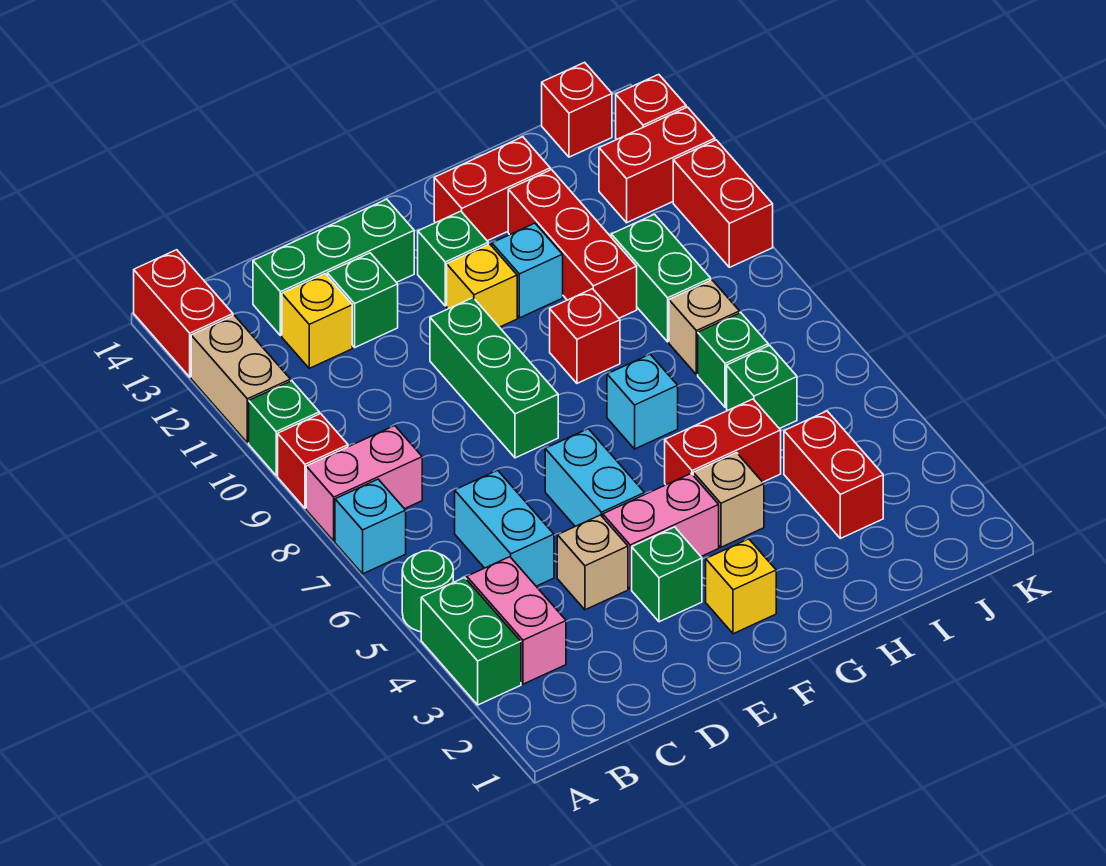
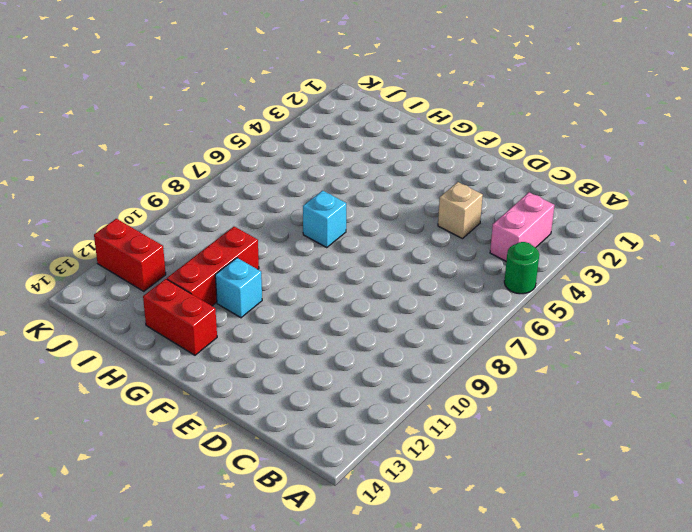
none -> green 1x2 brick [421,578,521,705]
none -> cyan 1x1 brick [335,479,406,574]
none -> pink 1x2 brick [306,426,422,541]
none -> red 1x1 brick [278,414,348,508]

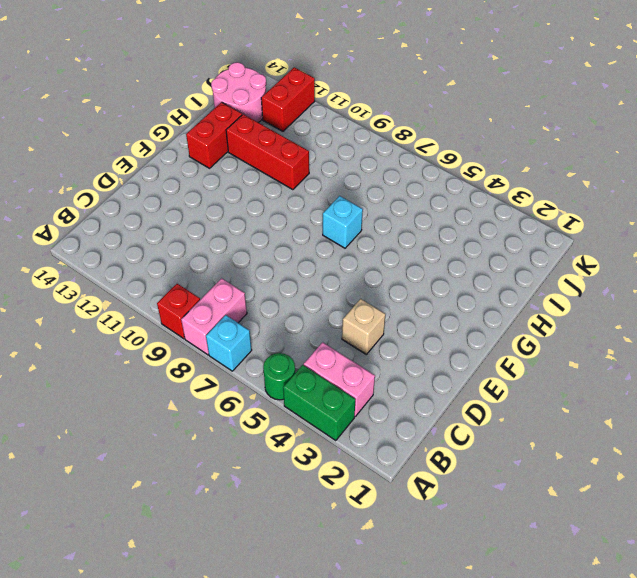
pink 2x2 round brick [211,62,266,123] -> red 1x1 brick [542,62,612,157]
none -> green 1x1 brick [249,381,319,475]
none -> tan 1x2 brick [191,315,291,443]
none -> red 1x2 brick [134,250,233,377]
none -> cyan 1x2 brick [455,470,554,586]

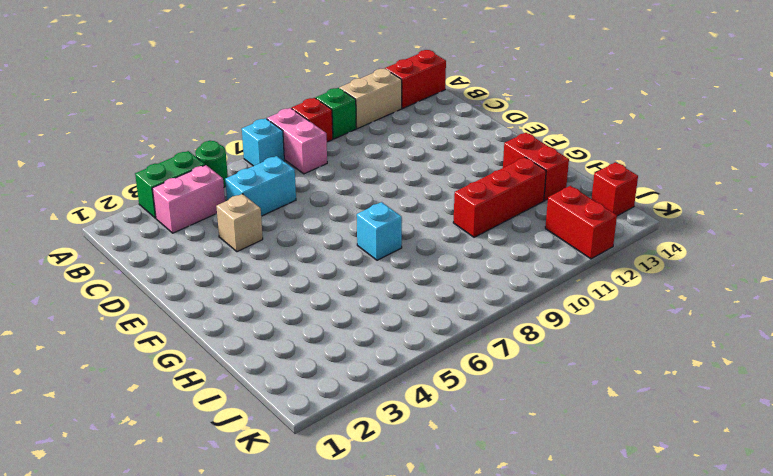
none -> yellow 1x1 brick [282,274,352,368]
none -> green 1x3 brick [253,199,414,336]
none -> green 1x1 brick [327,253,398,347]
none -> green 1x1 brick [632,527,702,622]

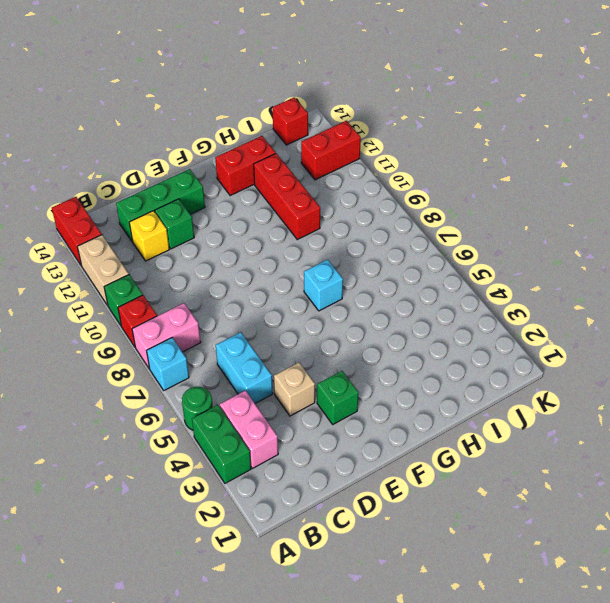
none -> pink 1x2 brick [603,474,719,589]
none -> cyan 1x2 brick [545,429,645,526]
none -> green 1x3 brick [430,298,558,458]
none -> yellow 1x1 brick [706,539,776,634]

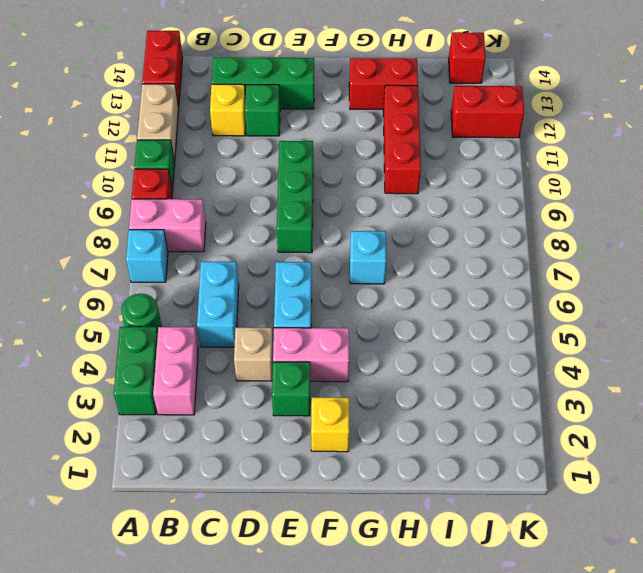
none -> yellow 1x1 brick [447,244,517,327]
none -> green 1x1 brick [418,211,488,306]
none -> tan 1x1 brick [693,453,764,547]
none -> red 1x2 brick [665,399,781,485]

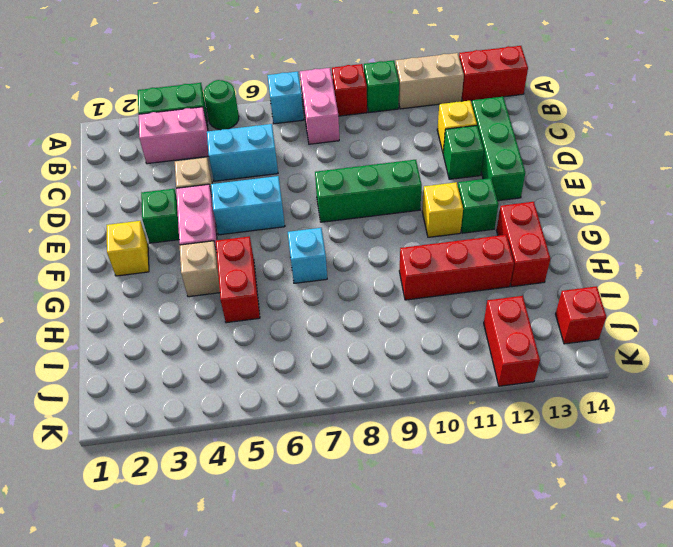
none -> red 1x1 brick [550,289,620,383]
none -> cyan 1x1 brick [492,223,563,318]
none -> red 1x2 brick [784,411,883,538]
none -> green 1x1 brick [727,345,797,429]

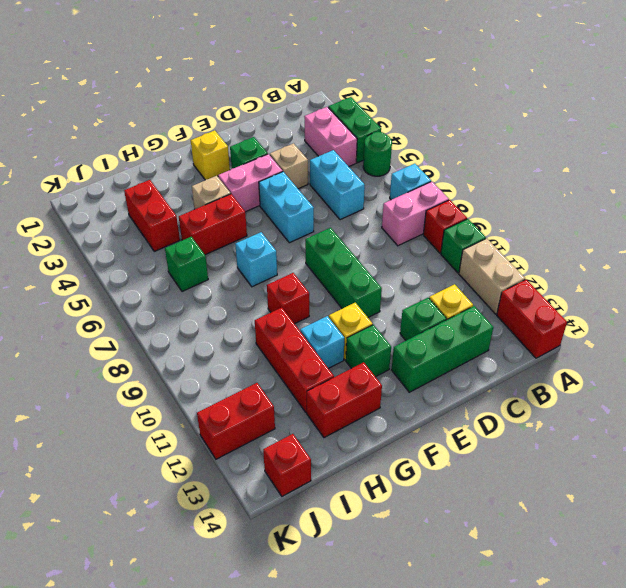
none -> green 1x1 brick [698,313,768,407]
none -> tan 1x1 brick [669,280,740,375]
none -> green 1x2 brick [611,214,711,342]
none -> red 1x2 brick [673,140,773,267]

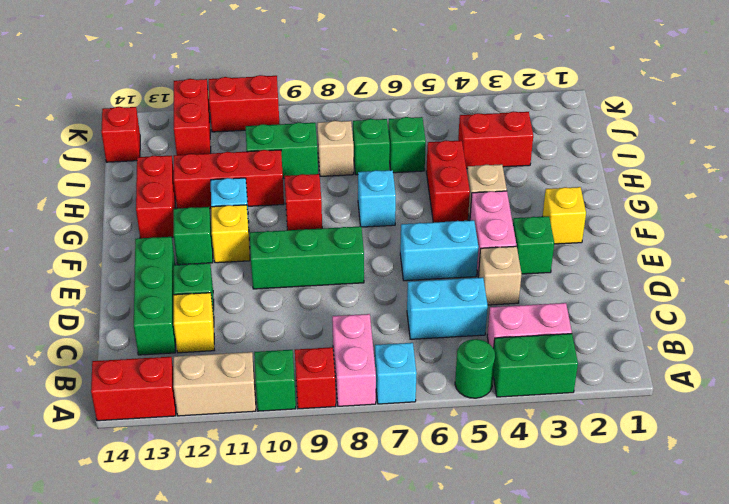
none -> red 1x1 brick [616,74,686,139]

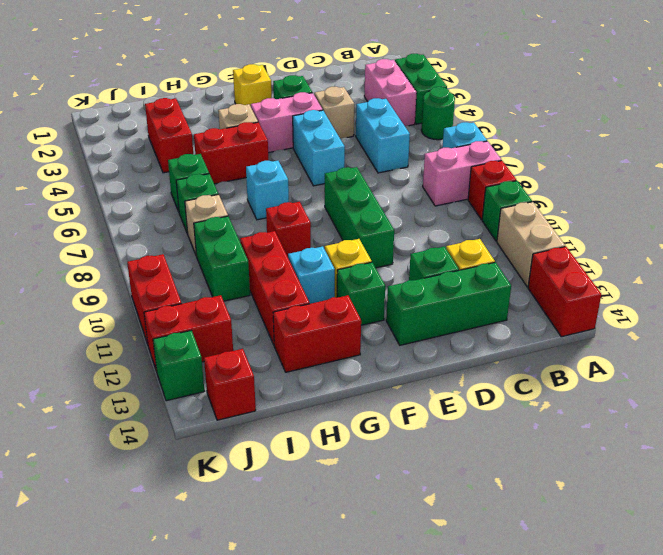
green 1x1 brick [153,330,204,401] -> red 1x1 brick [616,74,686,139]

